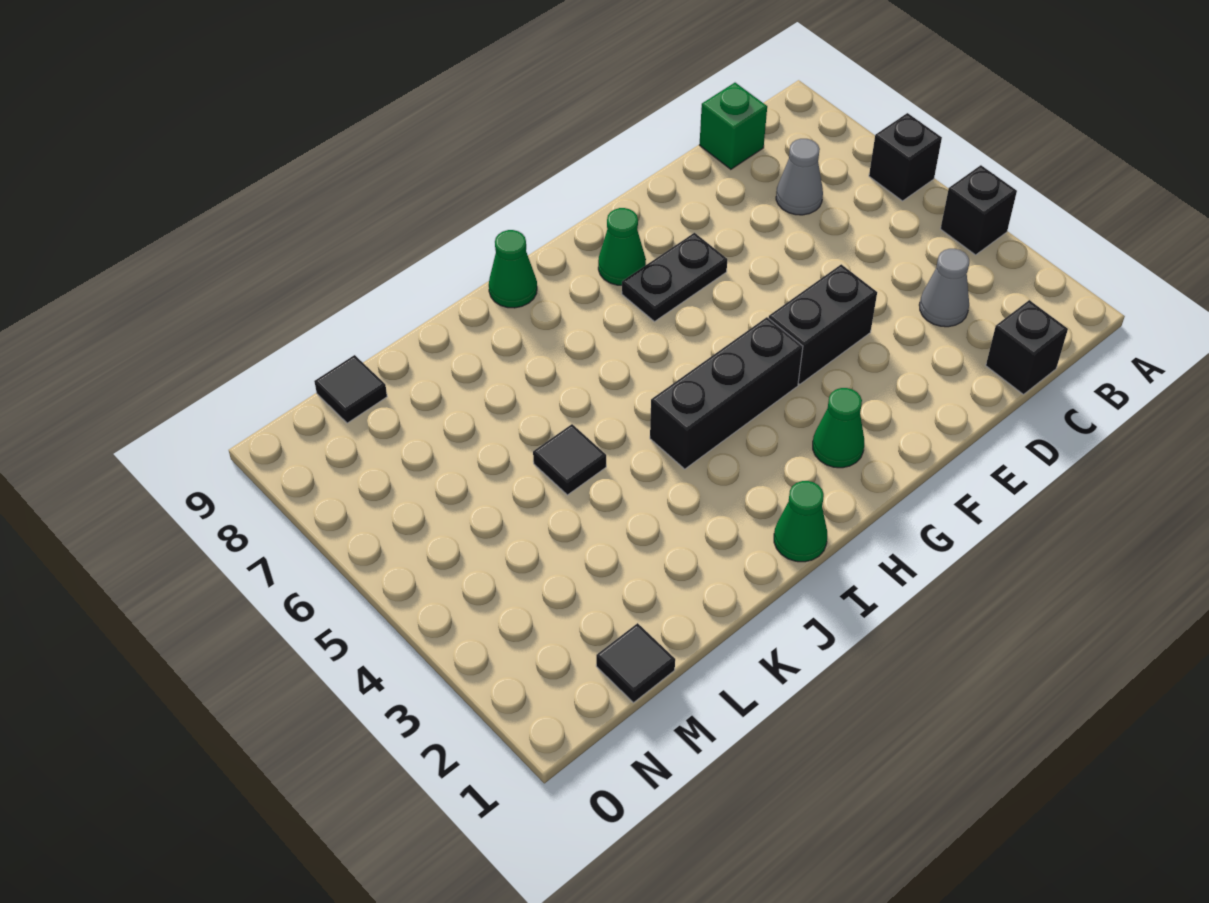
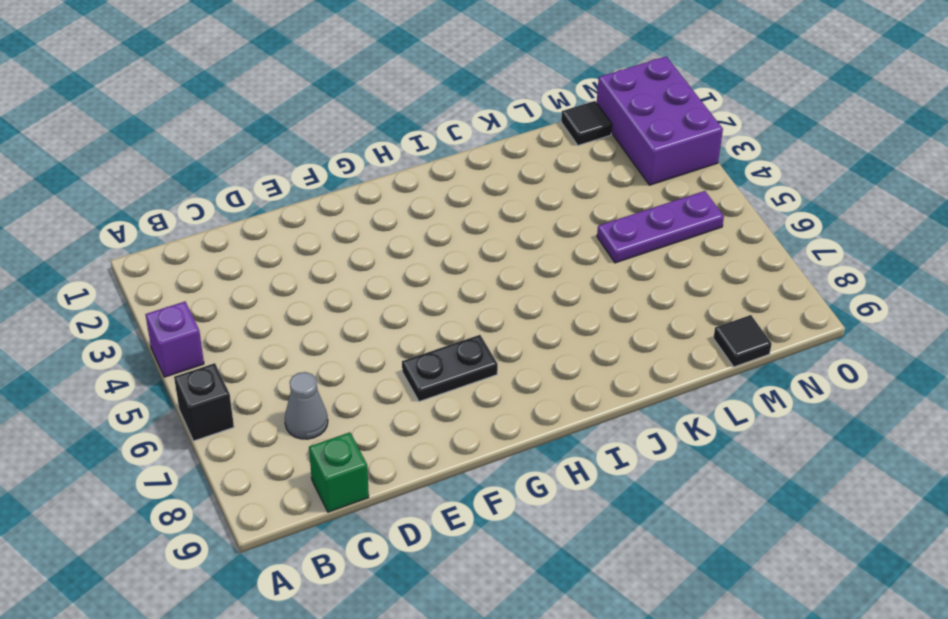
purple 1x1 brick [145,302,204,377] -> black 1x1 brick [941,165,1017,255]
purple 1x3 plate [597,191,724,263] -> none
purple 2x3 brick [597,56,723,185] -> none
none -> black 1x1 brick [986,300,1068,394]
none -> grey 1x1 cone [919,249,969,327]
none -> black 1x2 brick [769,264,877,384]

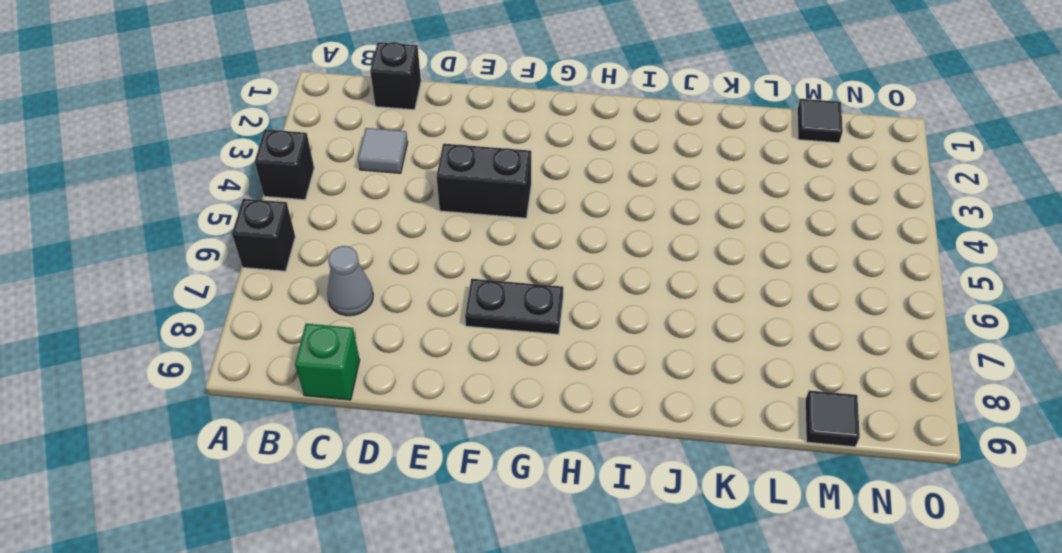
grey 1x1 tile [358,128,408,173] -> grey 1x1 cone [919,249,969,327]
none -> green 1x1 cone [813,388,864,468]
none -> black 1x3 brick [650,317,803,469]
none -> green 1x1 cone [598,208,646,285]

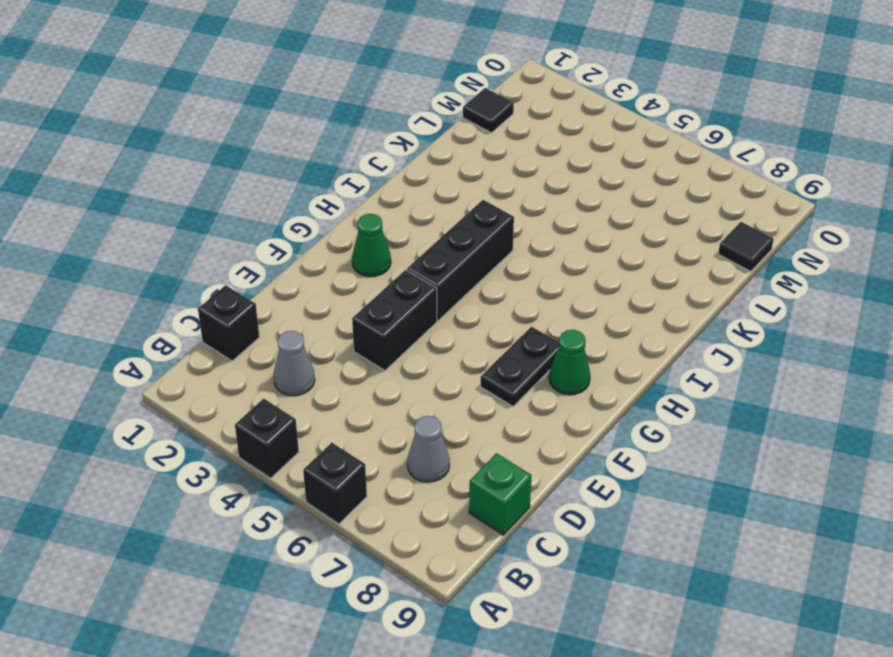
none -> green 1x1 cone [774,481,827,562]
none -> green 1x1 cone [489,230,537,308]
none -> black 1x1 tile [533,424,606,495]

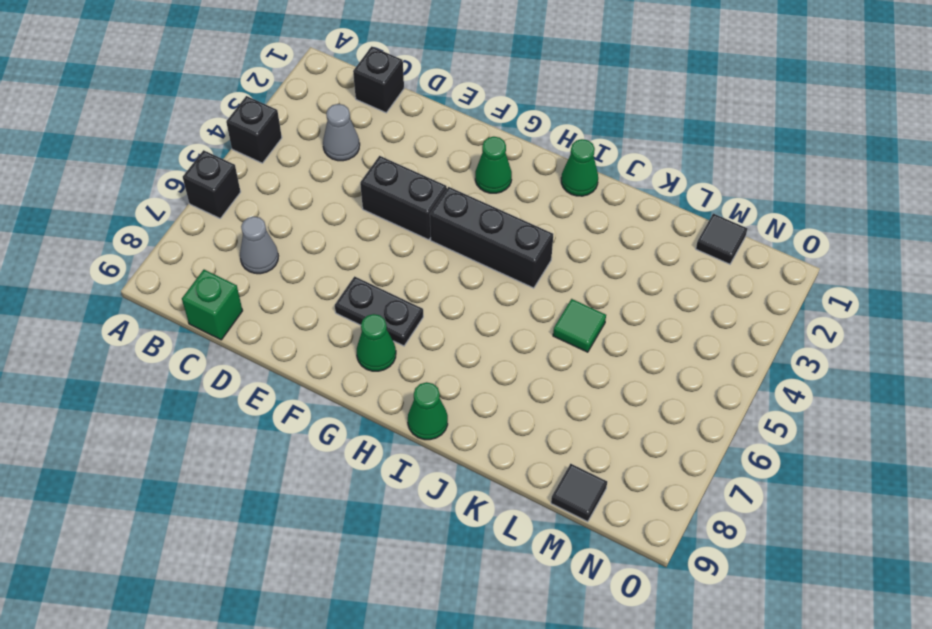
green 1x1 tile [553,299,606,352] -> black 1x1 tile [533,424,606,495]

